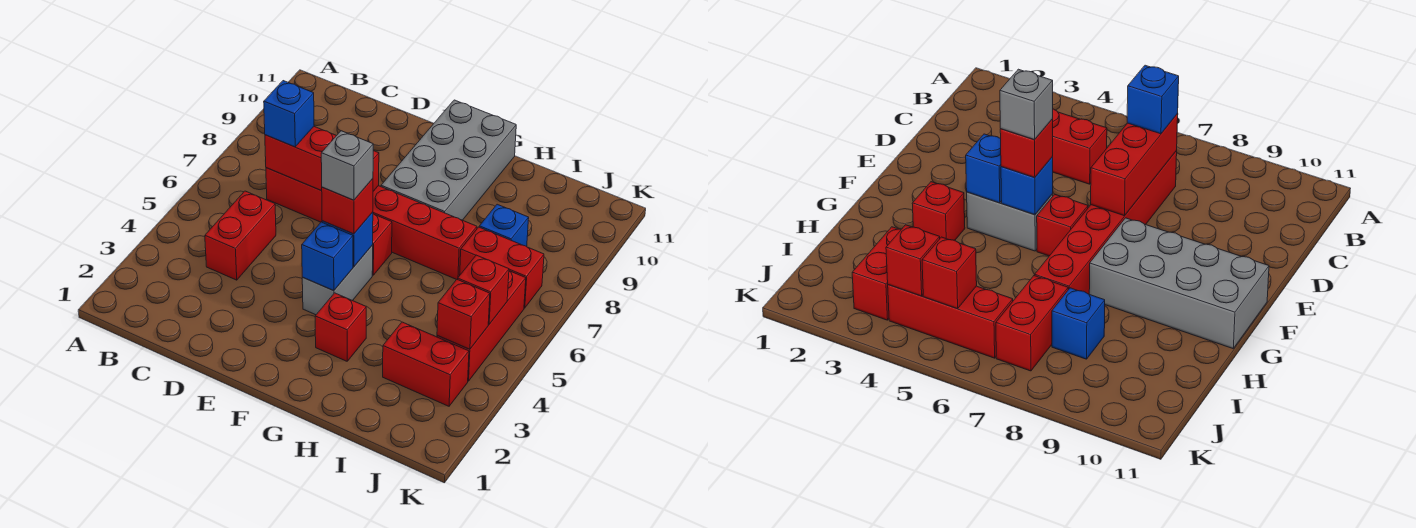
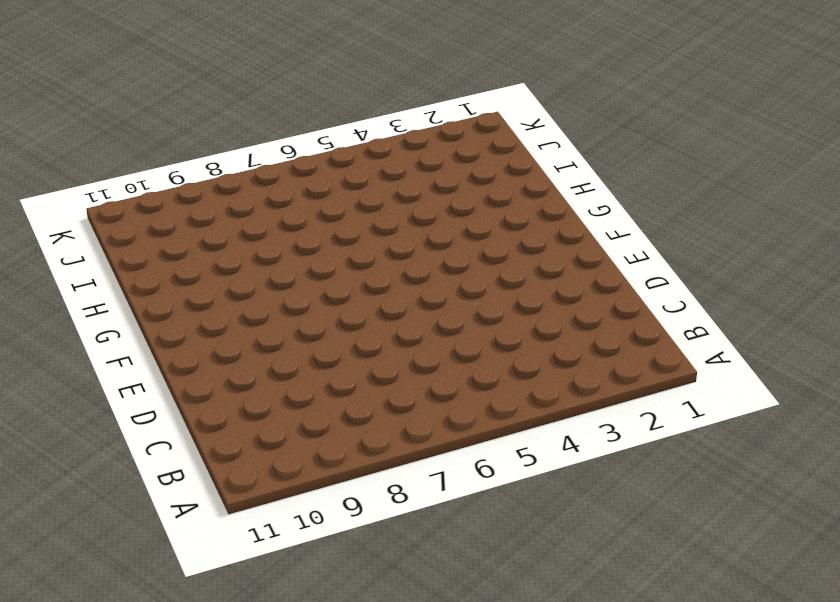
none -> red 1x2 brick [205,191,276,280]
none -> red 1x6 brick [266,168,477,280]
none -> grey 1x2 brick [302,245,373,315]

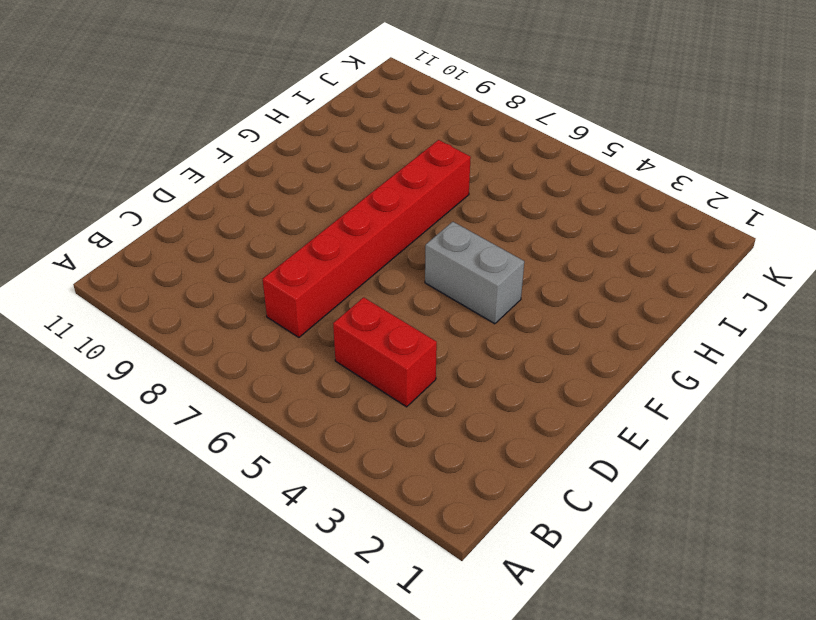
none -> red 1x1 brick [372,214,392,275]
none -> grey 2x4 brick [381,100,516,220]
none -> red 1x1 brick [315,293,366,361]

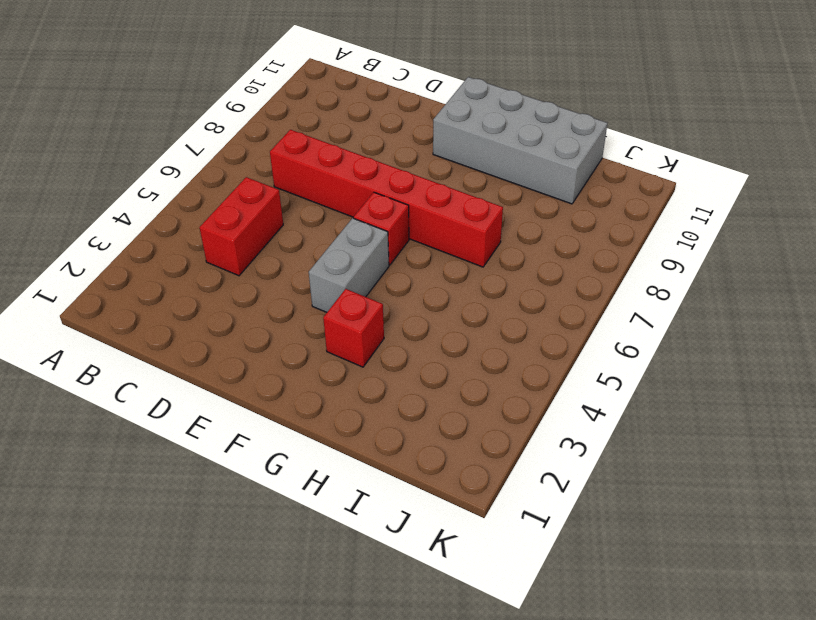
grey 2x4 brick [433,77,607,204] -> grey 2x4 brick turned to [381,100,516,220]
none -> red 1x2 brick [383,322,469,406]
none -> red 1x2 brick [460,227,544,308]
none -> blue 1x1 brick [479,204,529,247]

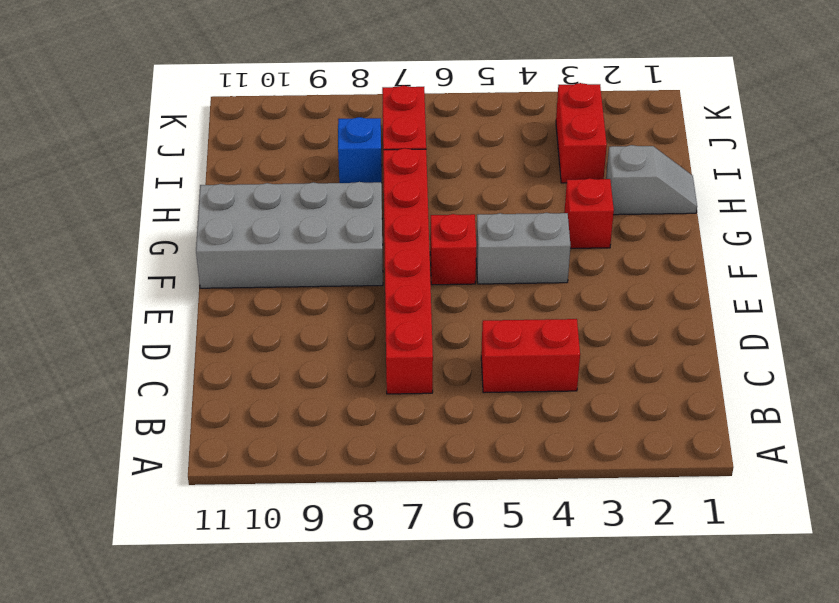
grey 1x2 slope [606,145,697,215] -> none
none -> red 1x3 brick [437,271,526,381]
none -> red 1x3 brick [265,127,379,191]
none -> blue 1x1 brick [302,222,353,291]

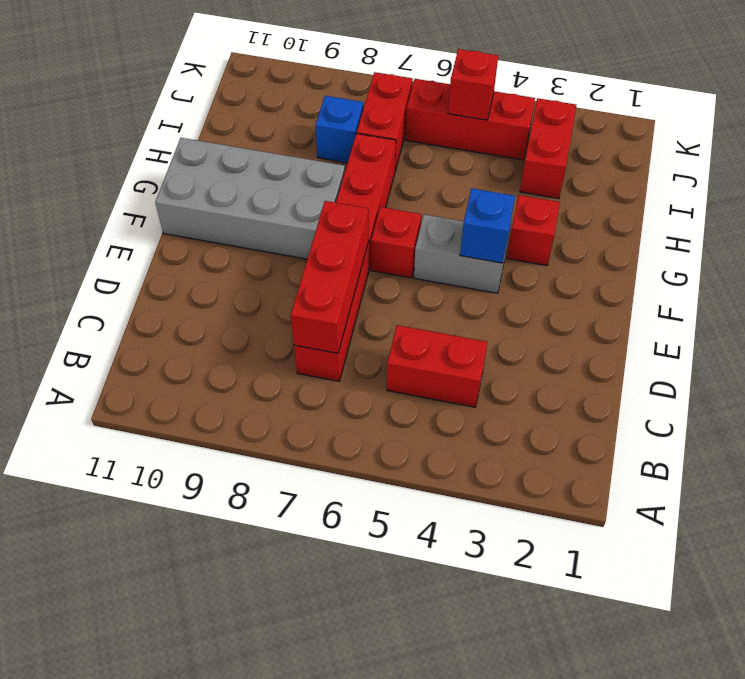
none -> blue 1x1 brick [322,212,373,267]
none -> red 1x1 brick [437,279,490,349]
none -> blue 1x1 brick [264,81,314,147]

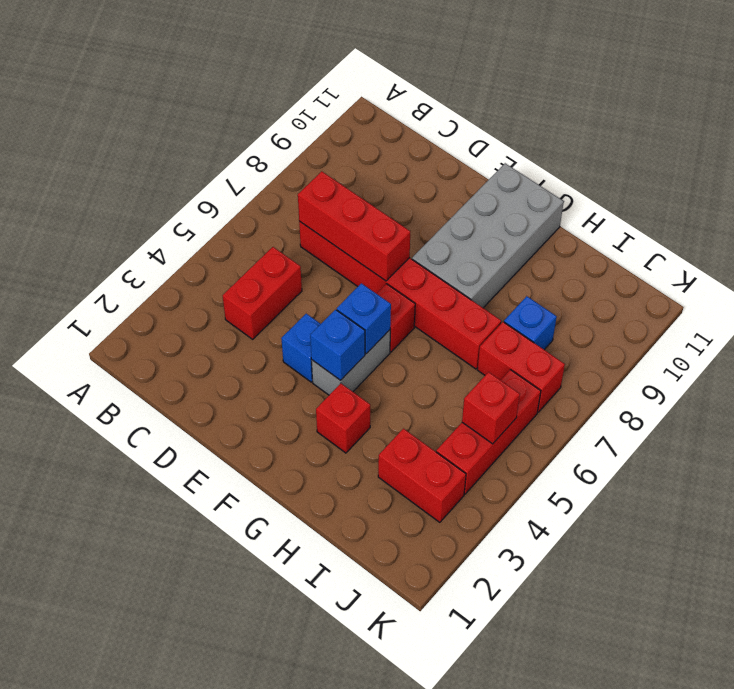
blue 1x1 brick [281,314,320,382] -> blue 1x1 brick moved to [264,81,314,147]
none -> red 1x1 brick [437,279,490,349]
none -> red 1x1 brick [322,179,373,234]
none -> grey 1x1 brick [321,131,373,200]

